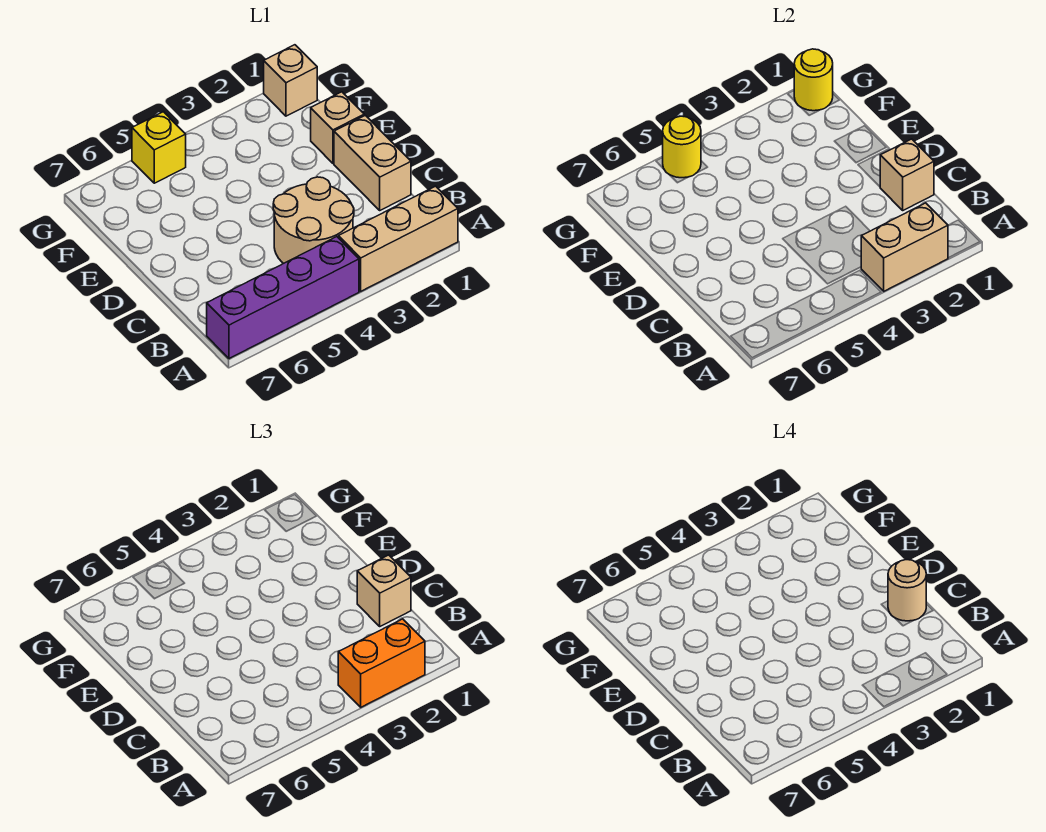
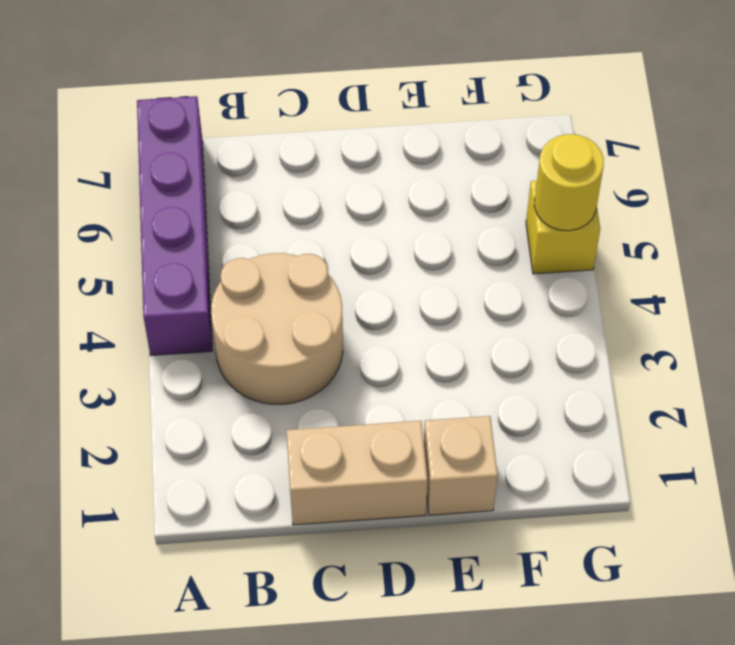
none -> tan 1x3 brick [338,186,458,291]
none -> tan 1x1 brick [264,45,317,116]
none -> tan 1x2 brick [861,203,948,291]

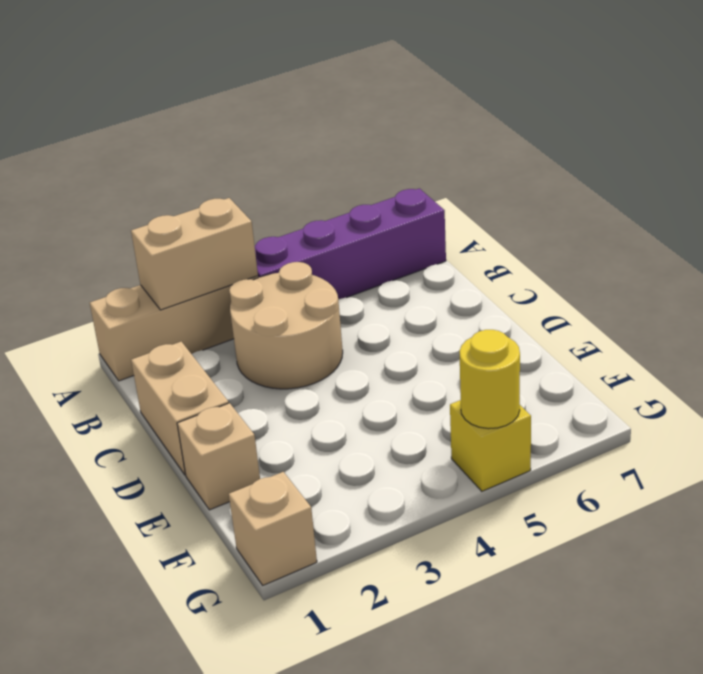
none -> tan 1x1 brick [880,139,934,210]
none -> yellow 1x1 round brick [794,49,833,111]
none -> orange 1x2 brick [338,619,425,707]

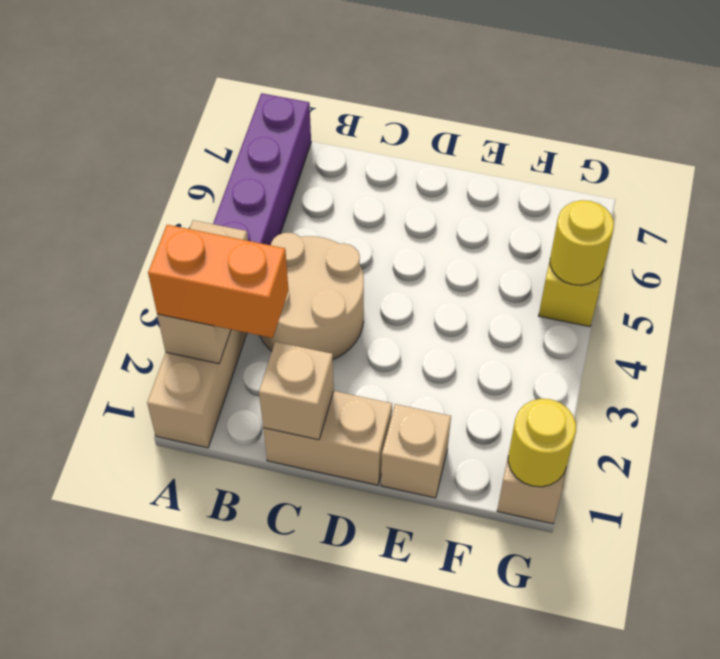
orange 1x2 brick [148,225,288,338] -> orange 1x2 brick turned to [338,619,425,707]
none -> tan 1x1 brick [357,555,411,626]
none -> tan 1x1 round brick [888,560,926,621]

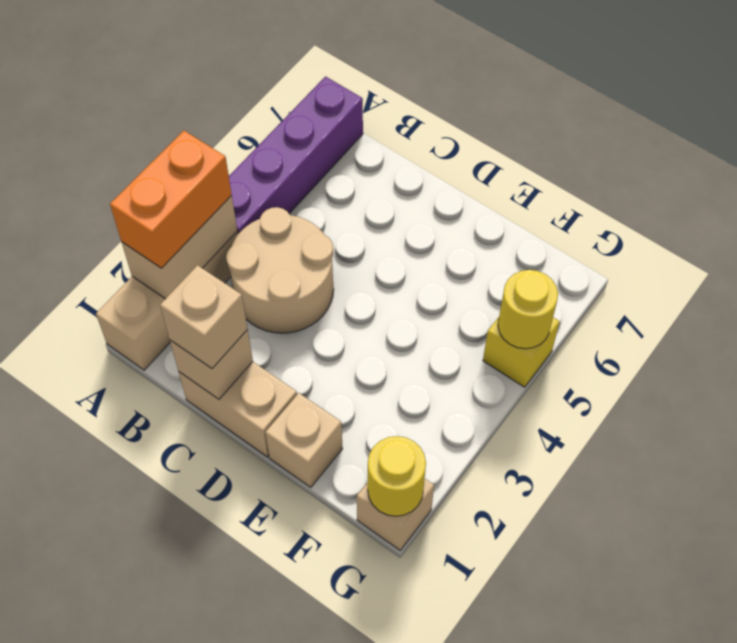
none -> tan 1x1 round brick [888,560,926,621]

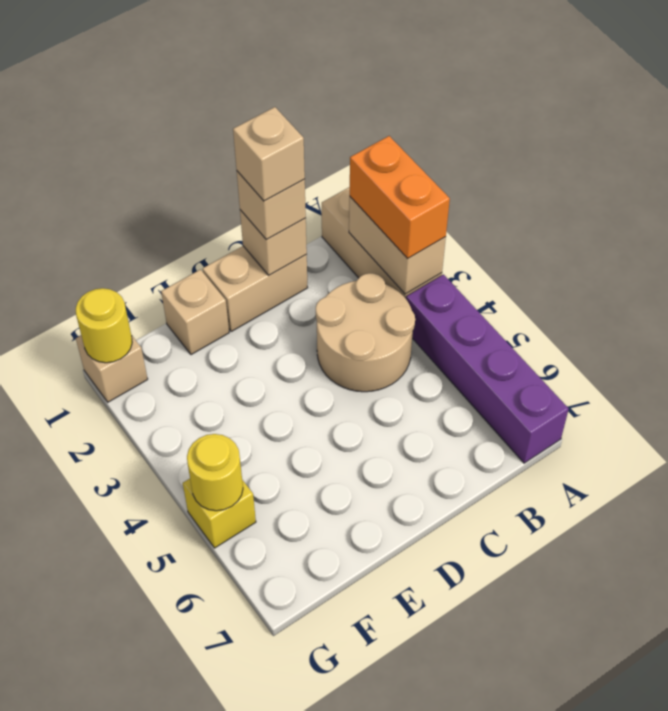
tan 1x1 brick [233,107,305,201] -> tan 1x1 round brick [888,560,926,621]

